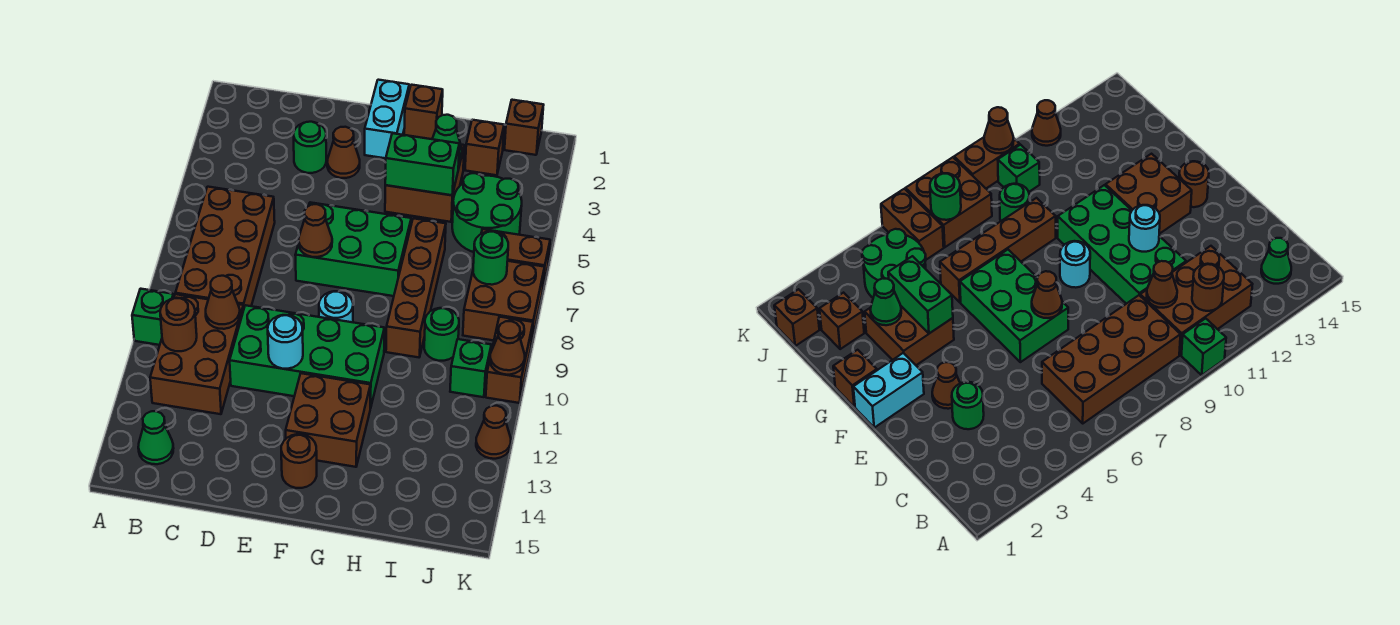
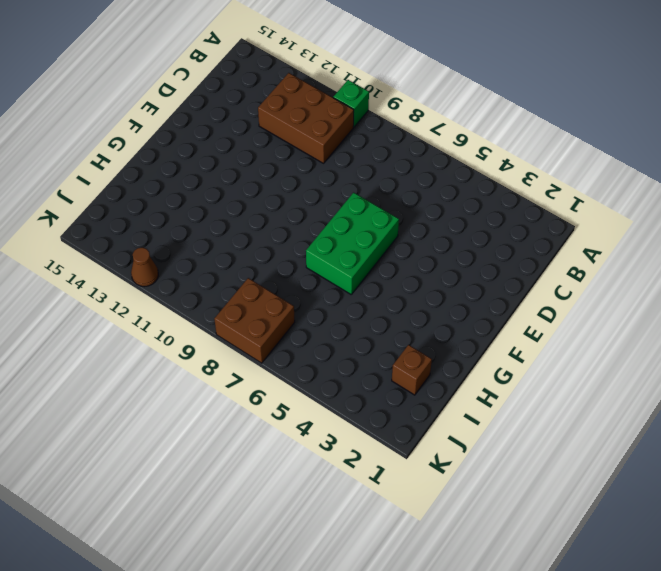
none -> brown 2x4 brick [175,187,275,308]
none -> green 1x1 cone [138,411,174,464]
none -> green 1x1 round brick [294,122,326,173]
none -> green 2x4 brick [230,305,384,408]

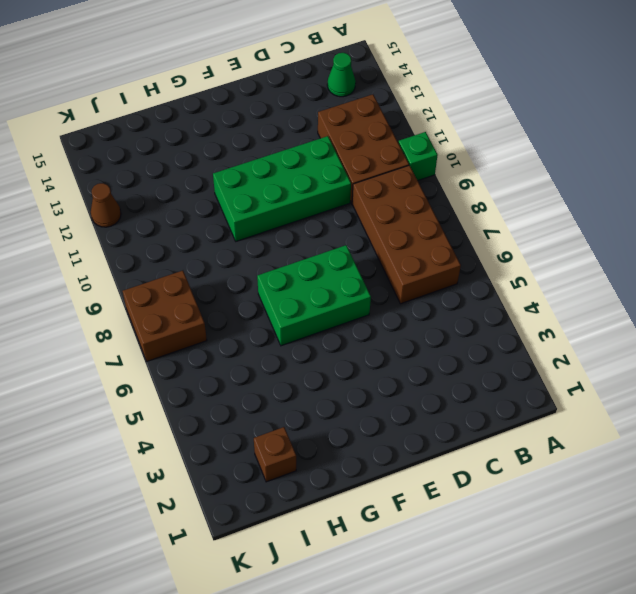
none -> green 1x1 round brick [294,122,326,173]
none -> brown 1x1 cone [327,127,360,178]
none -> cyan 1x2 brick [365,80,409,158]
none -> cyan 1x1 round brick [319,291,353,322]

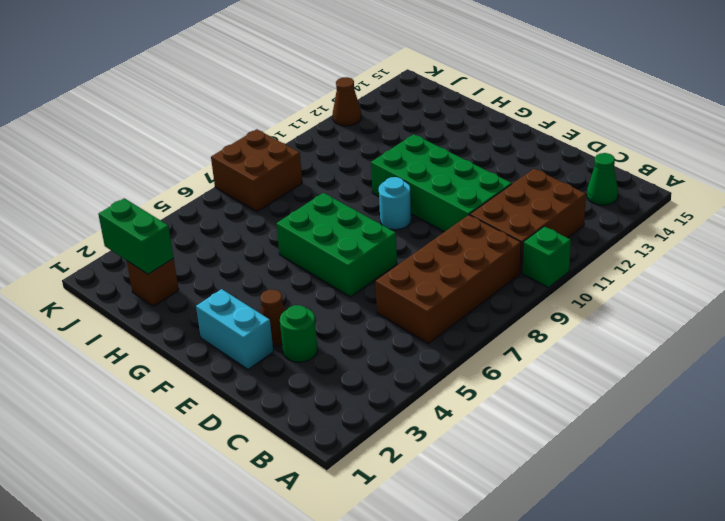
cyan 1x2 brick [196,289,273,370] -> cyan 1x2 brick turned to [365,80,409,158]
green 1x2 brick [98,198,174,274] -> green 1x2 brick moved to [385,133,459,195]
none -> brown 2x2 brick [286,373,371,467]
none -> brown 1x1 round brick [281,434,317,488]
none -> brown 1x1 brick [404,85,443,139]
none -> brown 2x2 brick [385,145,464,222]

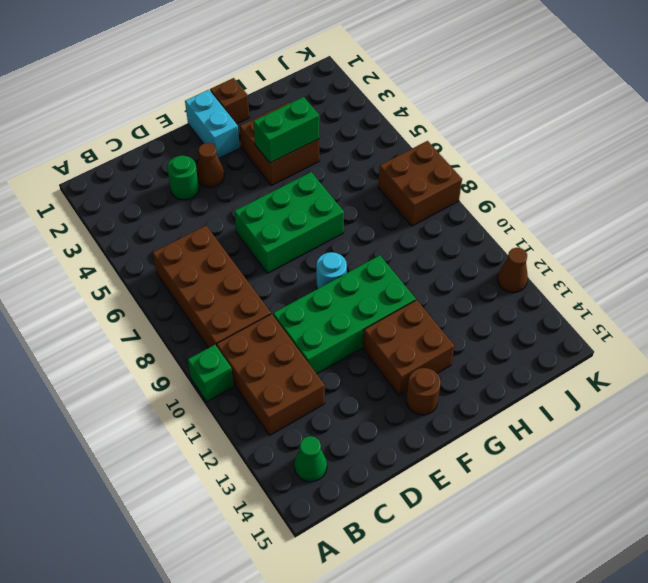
none -> brown 1x4 brick [386,218,446,357]
none -> brown 1x1 brick [465,120,504,175]
none -> green 2x2 round brick [452,173,522,252]
none -> green 1x1 round brick [424,308,459,361]

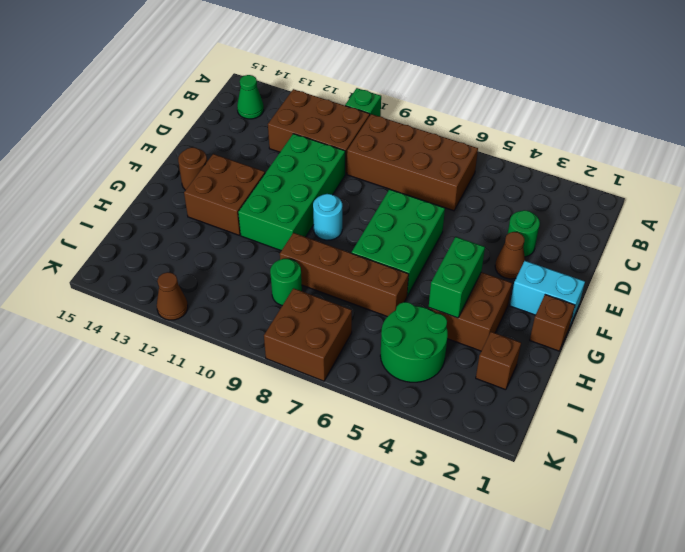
none -> brown 1x1 brick [505,100,543,155]
none -> brown 1x2 brick [481,229,550,288]
none -> green 1x1 brick [450,339,491,397]
none -> brown 1x2 brick [486,317,533,403]

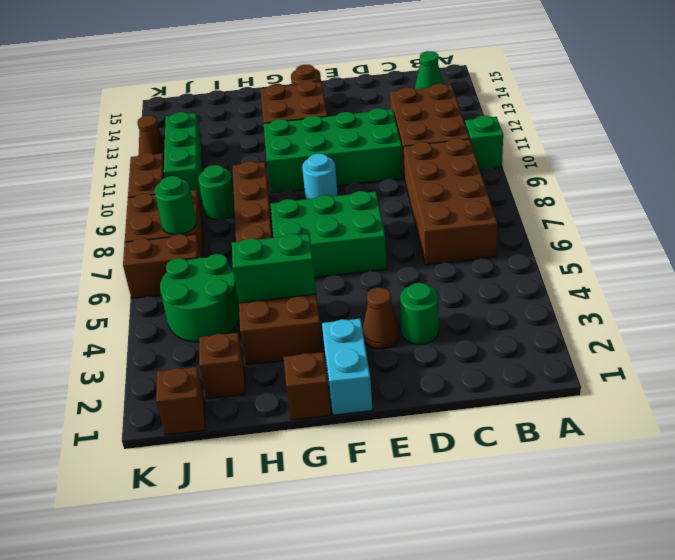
green 1x3 brick [164,112,202,201] -> green 1x1 brick [450,339,491,397]
none -> brown 1x1 round brick [160,298,197,351]
none -> brown 1x1 cone [206,276,240,329]
none -> brown 1x1 cone [299,204,332,257]
none -> cyan 1x1 round brick [268,315,303,369]

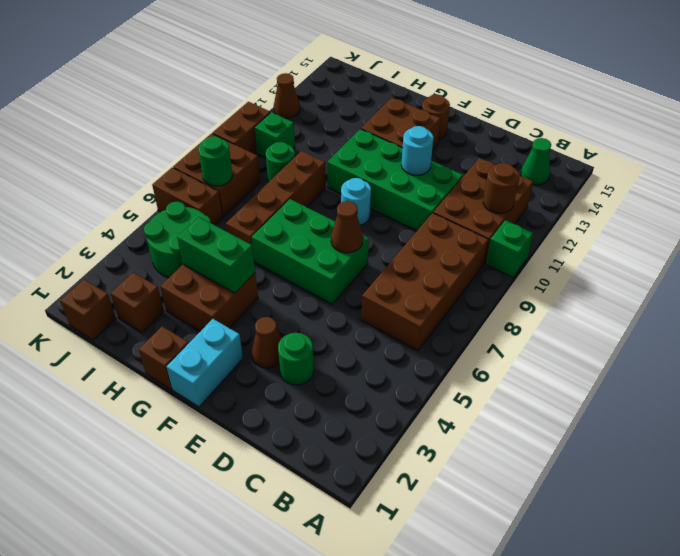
none -> brown 1x1 cone [206,276,240,329]
none -> green 1x1 cone [432,115,462,161]
none -> brown 1x1 cone [490,321,525,375]

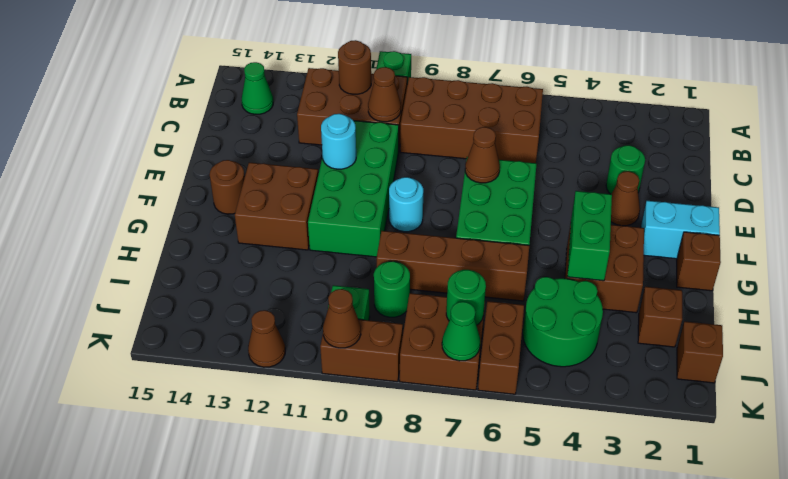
green 1x1 cone [442,302,480,361] -> green 1x1 cone moved to [432,115,462,161]

